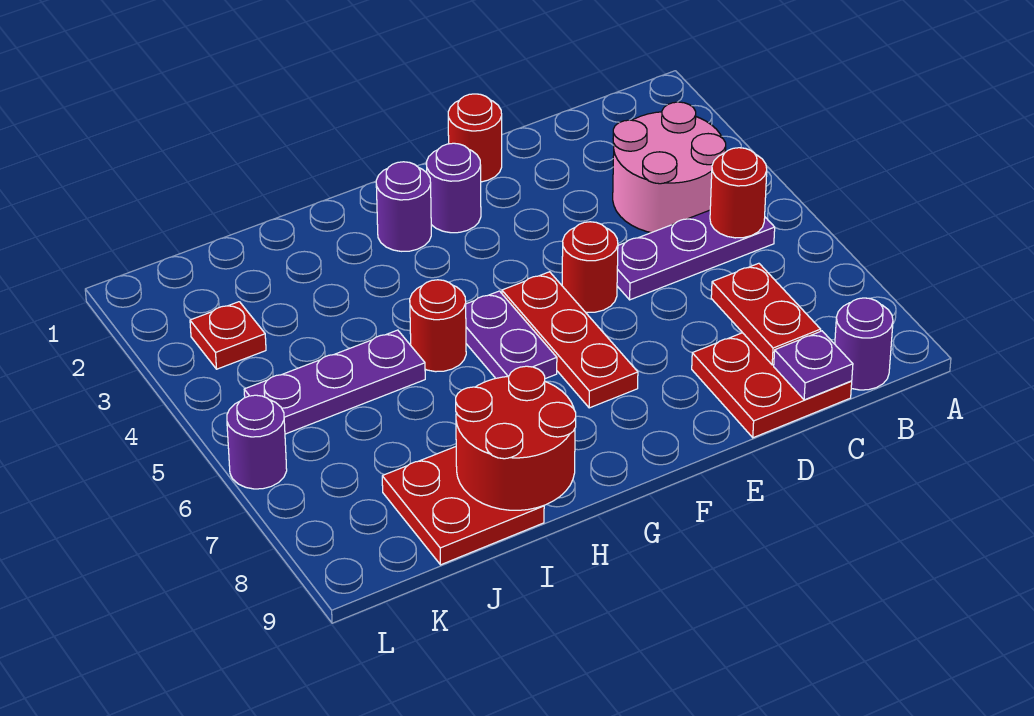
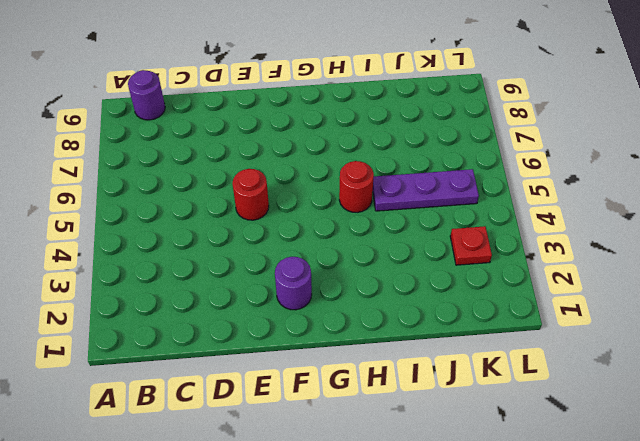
none -> pink 2x2 round brick [613,102,726,233]
none -> purple 1x3 plate [617,210,775,300]
none -> red 2x2 plate [692,333,852,438]

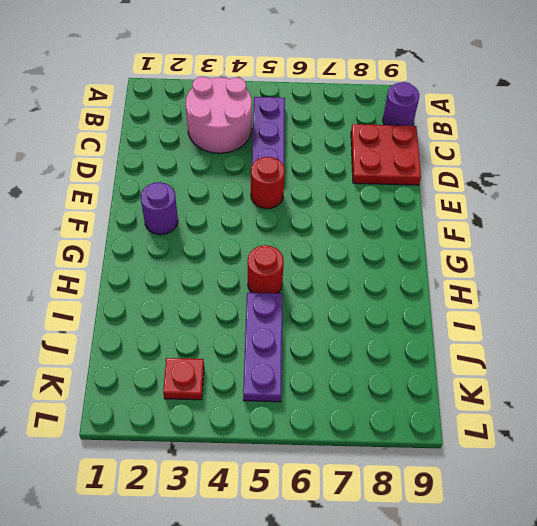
none -> red 1x1 round brick [448,94,502,182]
none -> red 1x3 plate [502,272,638,408]
none -> purple 1x1 round brick [376,162,431,251]

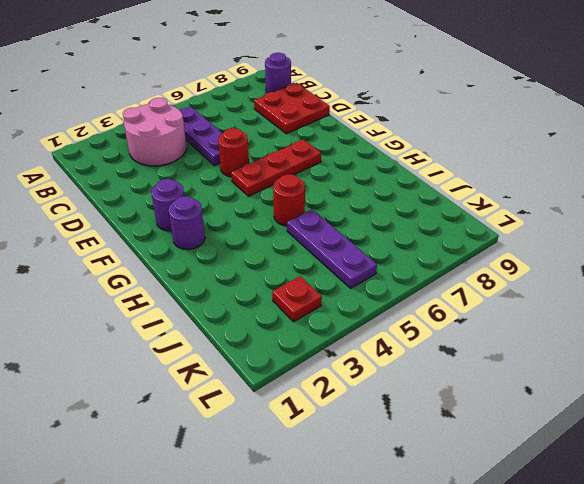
none -> red 1x1 round brick [448,94,502,182]
none -> purple 1x2 plate [466,291,557,379]
none -> red 2x2 plate [382,447,544,565]

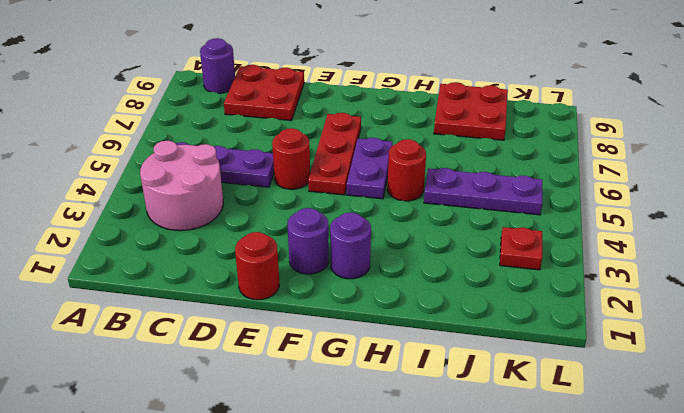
none -> purple 1x1 round brick [227,395,287,489]
none -> red 1x1 round brick [710,148,767,238]
none -> red 1x2 plate [711,263,821,365]

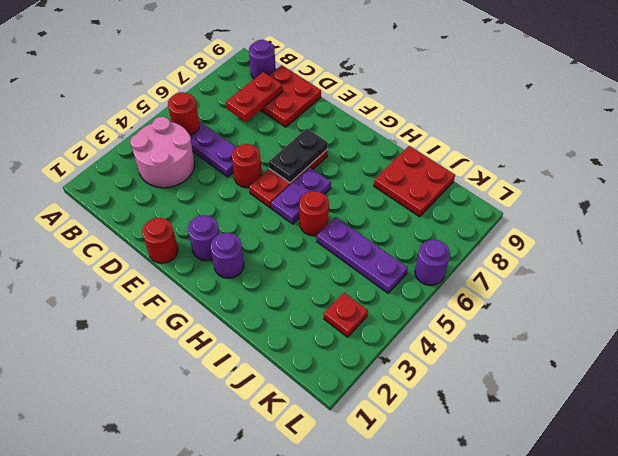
black 1x2 plate [269,128,328,183] -> none
none -> purple 1x1 plate [774,331,853,400]
none -> red 2x2 round brick [456,366,576,510]

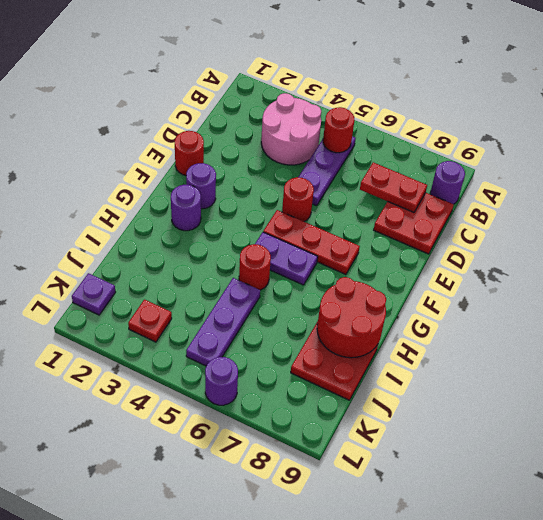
purple 1x1 plate [72,273,115,315] -> purple 1x1 plate moved to [774,331,853,400]

